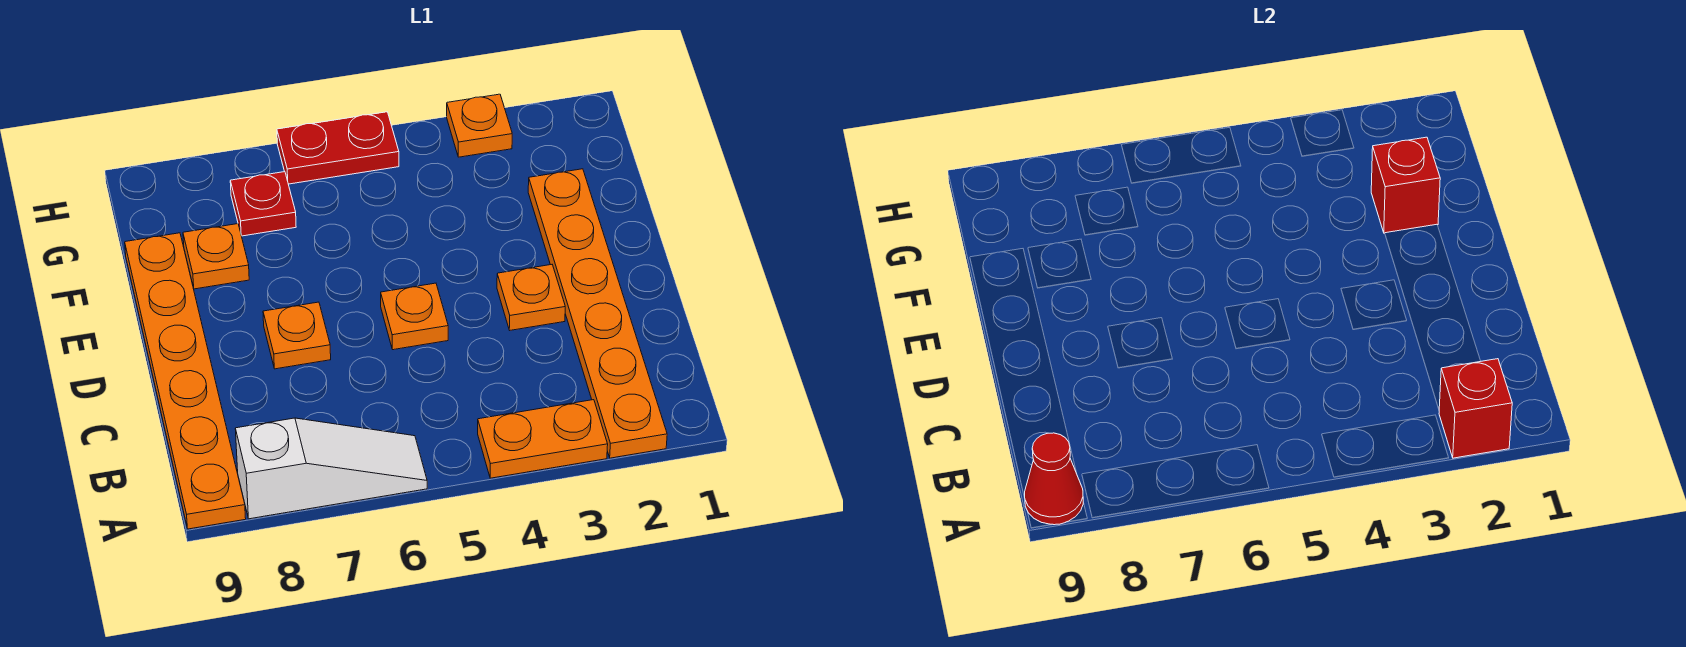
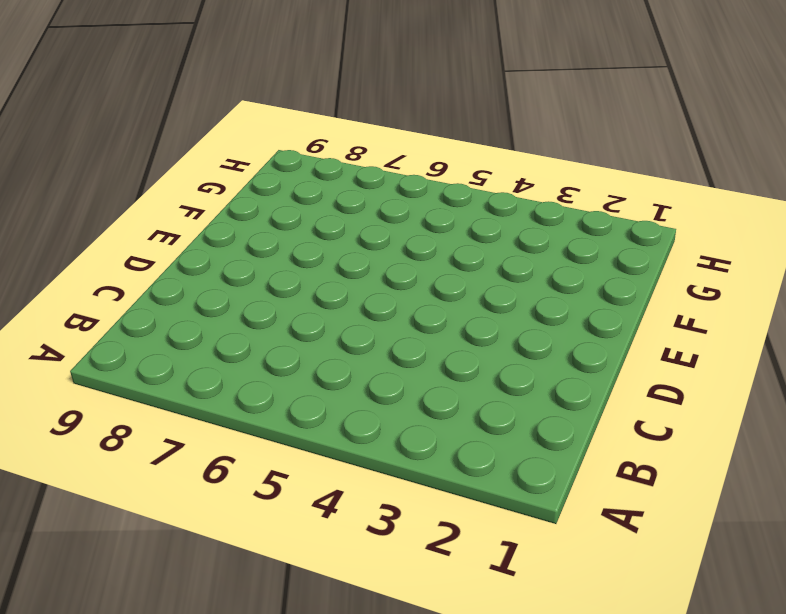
none -> orange 1x6 plate [528,169,667,458]
none -> orange 1x2 plate [478,400,608,478]
none -> white 1x3 slope [235,418,427,519]

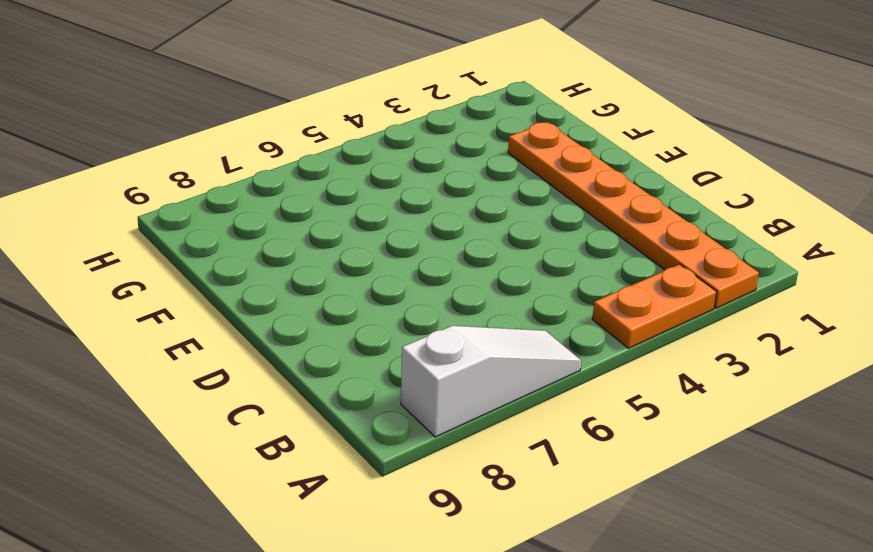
none -> orange 1x6 plate [125,233,246,529]
none -> orange 1x1 plate [497,265,565,330]
none -> orange 1x1 plate [381,283,448,350]

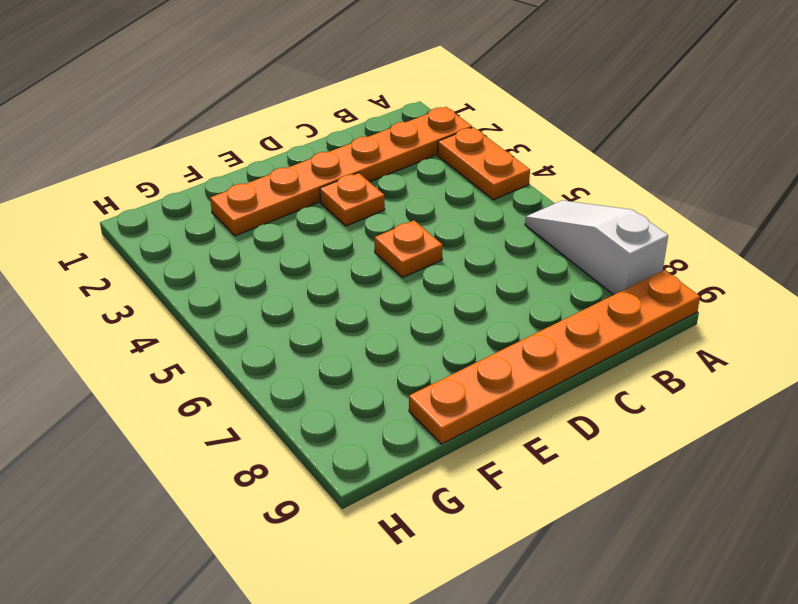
none -> orange 1x1 plate [263,302,331,369]
none -> orange 1x1 plate [183,224,249,289]
none -> red 1x1 plate [230,172,296,236]

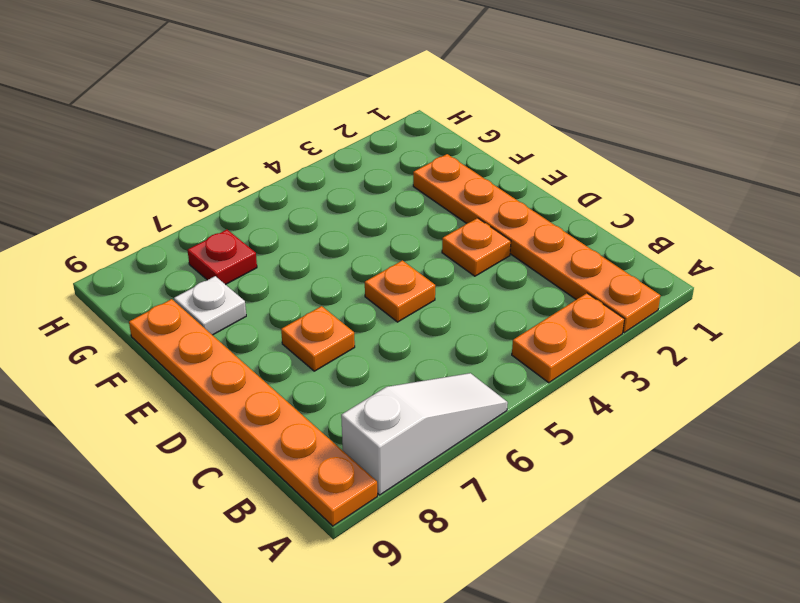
white 1x1 plate [174,276,246,335] -> orange 1x1 plate [183,224,249,289]
none -> orange 1x1 plate [447,94,512,157]
none -> red 1x2 plate [277,112,399,184]
none -> red 1x1 brick [1439,359,1512,458]

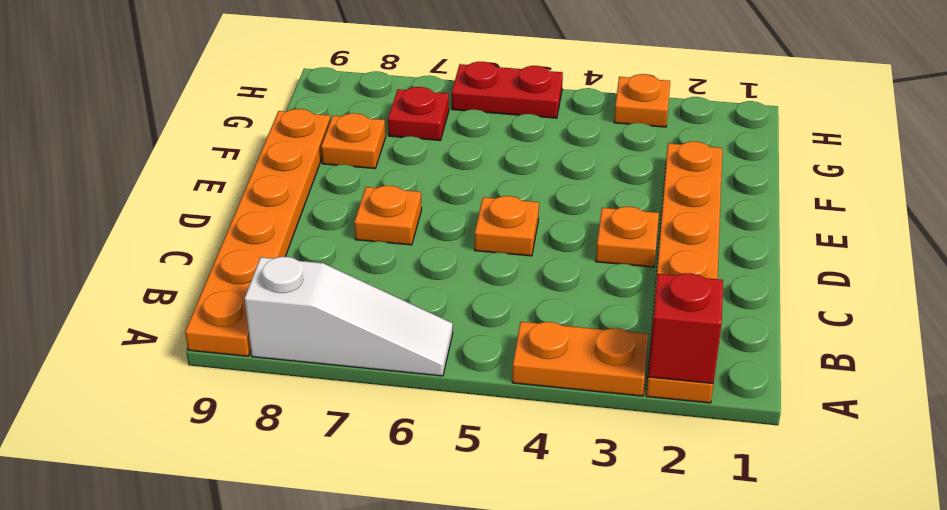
none -> red 1x1 cone [1025,433,1083,525]
none -> red 1x1 brick [1371,137,1440,233]

